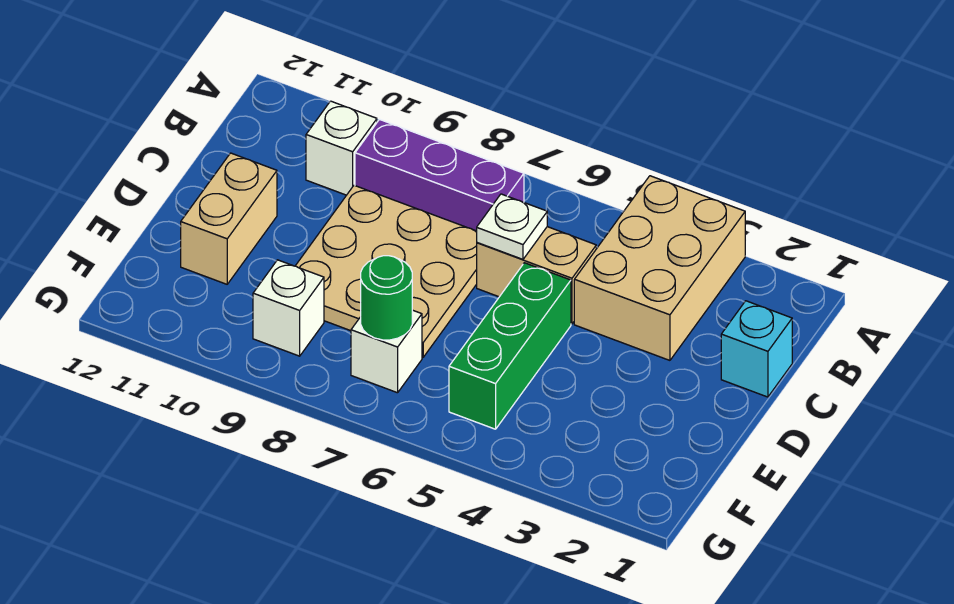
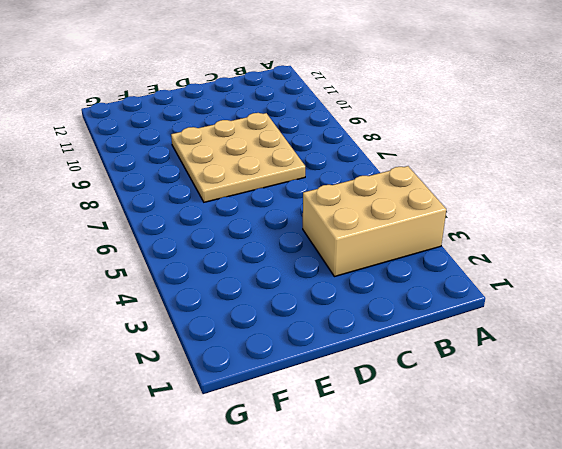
none -> purple 1x3 brick [355,119,524,231]
none -> white 1x1 brick [306,101,377,195]
none -> cyan 1x1 brick [721,301,792,397]

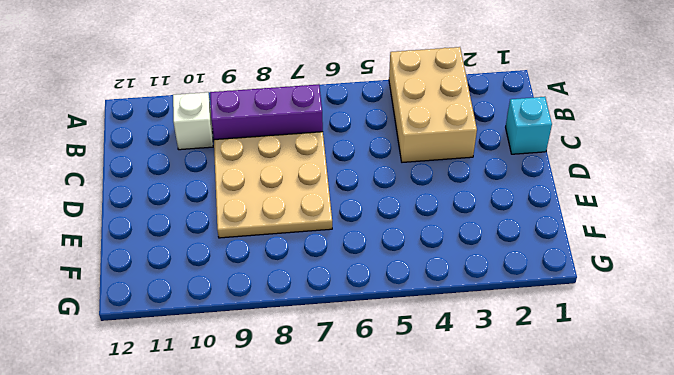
none -> tan 1x2 brick [477,227,596,324]
none -> green 1x3 brick [449,263,571,429]
none -> tan 1x2 brick [181,153,277,284]

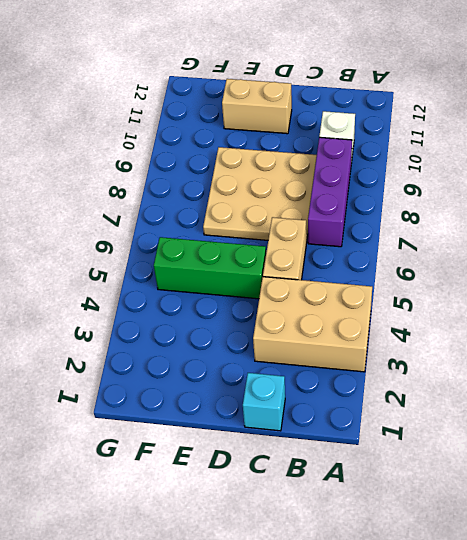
none -> white 1x1 brick [351,310,422,393]
none -> white 1x1 brick [253,260,324,356]
none -> white 1x1 plate [477,194,547,259]

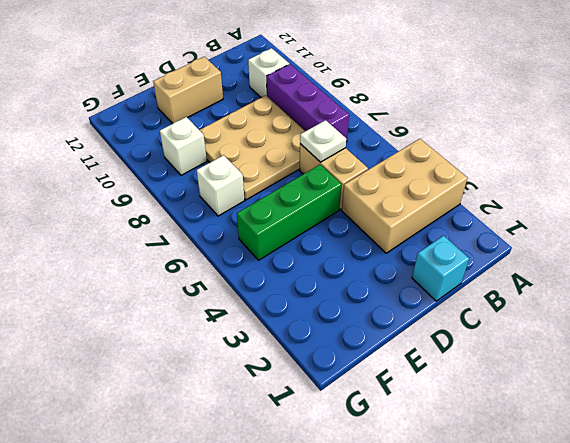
none -> green 1x1 round brick [361,256,412,340]

